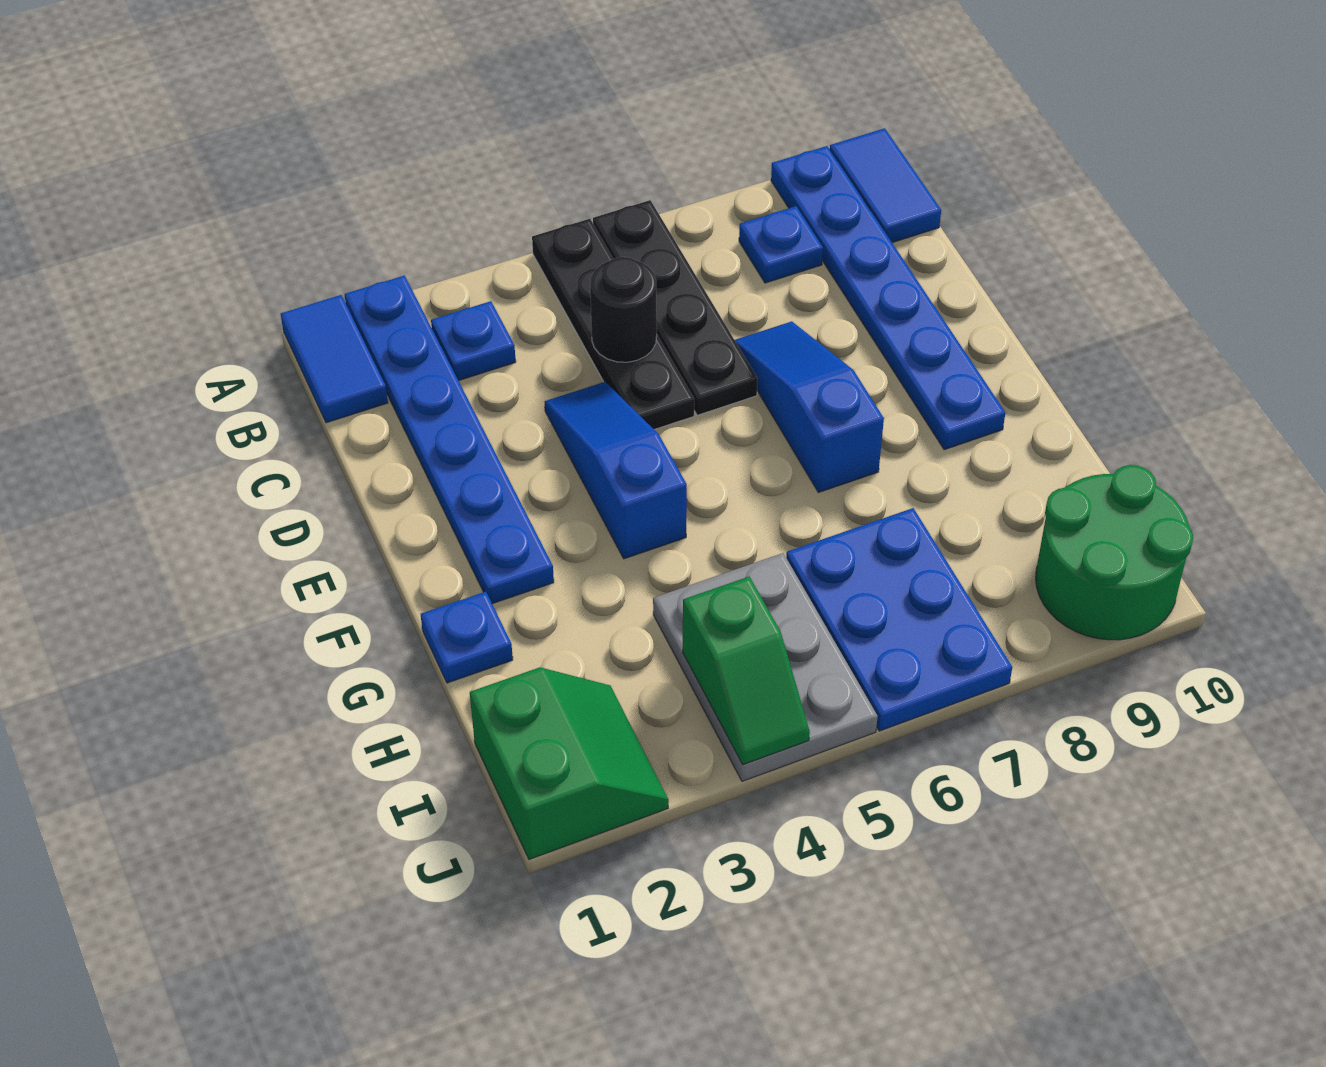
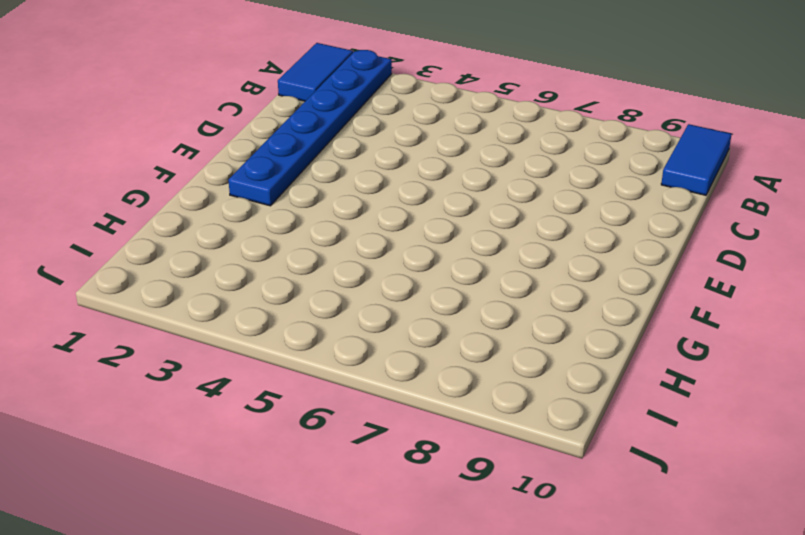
none -> black 1x4 plate [532,219,694,429]
none -> black 1x4 plate [593,200,757,415]
none -> blue 1x6 plate [771,146,1005,450]

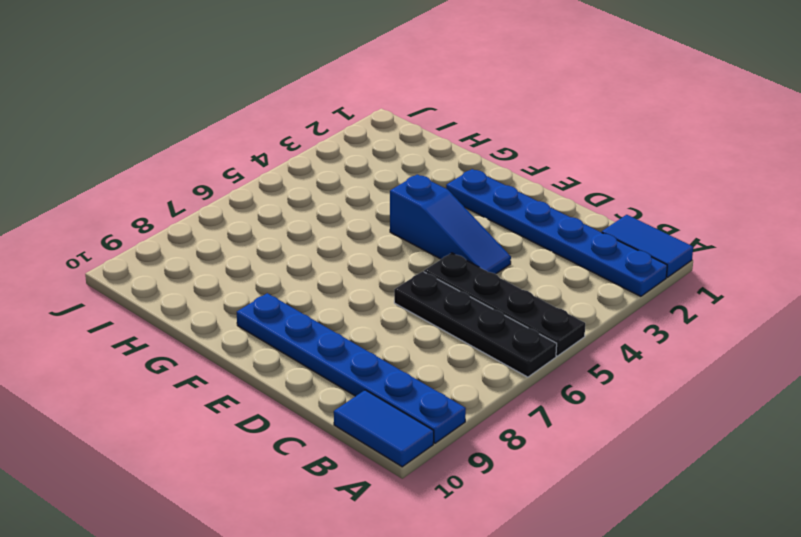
none -> blue 1x1 plate [431,301,516,381]
none -> blue 1x1 plate [739,206,823,283]
none -> blue 1x3 slope [735,321,884,493]

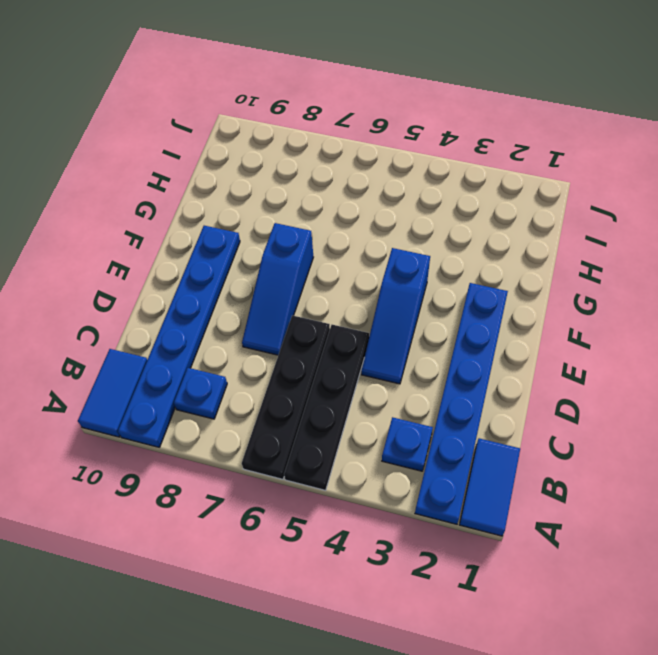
none -> blue 1x1 plate [421,592,513,683]
none -> grey 2x3 plate [653,553,878,781]
none -> blue 2x3 plate [786,508,1012,731]

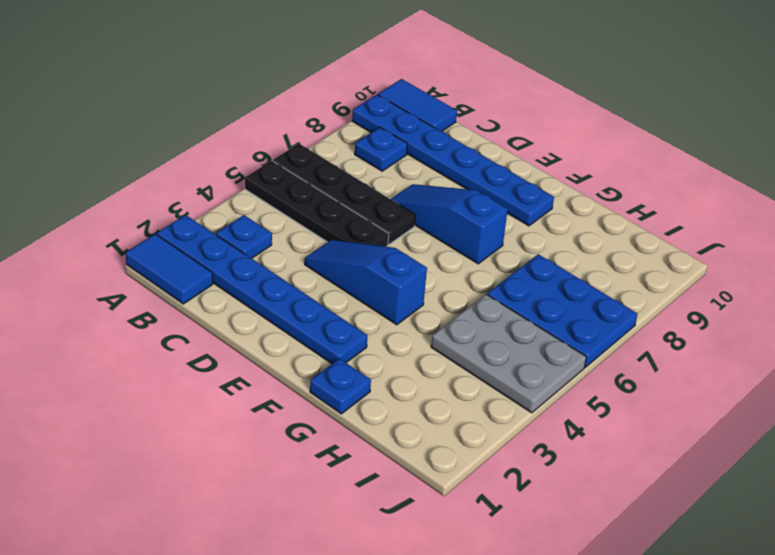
none -> green 2x2 slope [470,667,669,859]
none -> green 2x2 round brick [1036,465,1193,640]
none -> black 1x1 round brick [590,257,657,362]

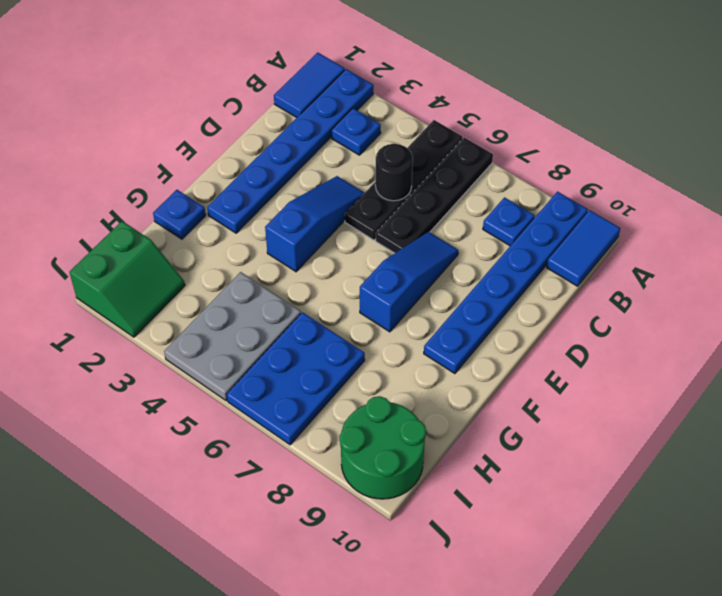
none -> green 1x2 slope [683,577,810,764]

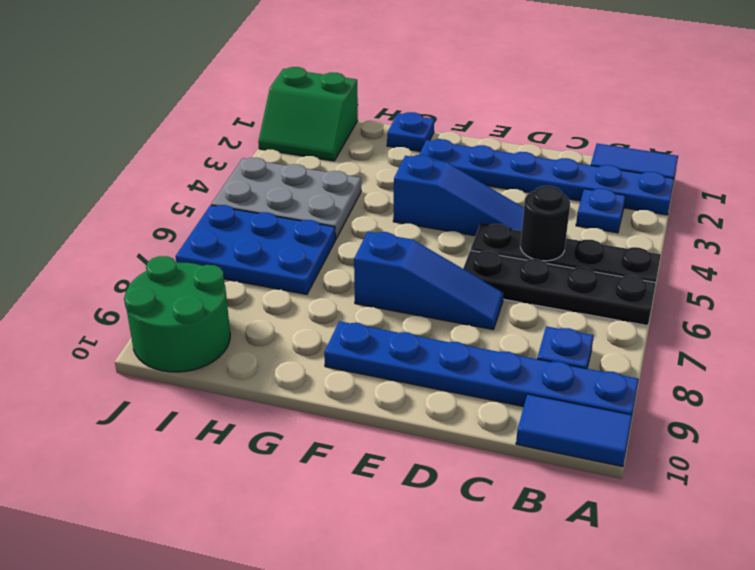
none -> green 1x2 slope [683,577,810,764]

